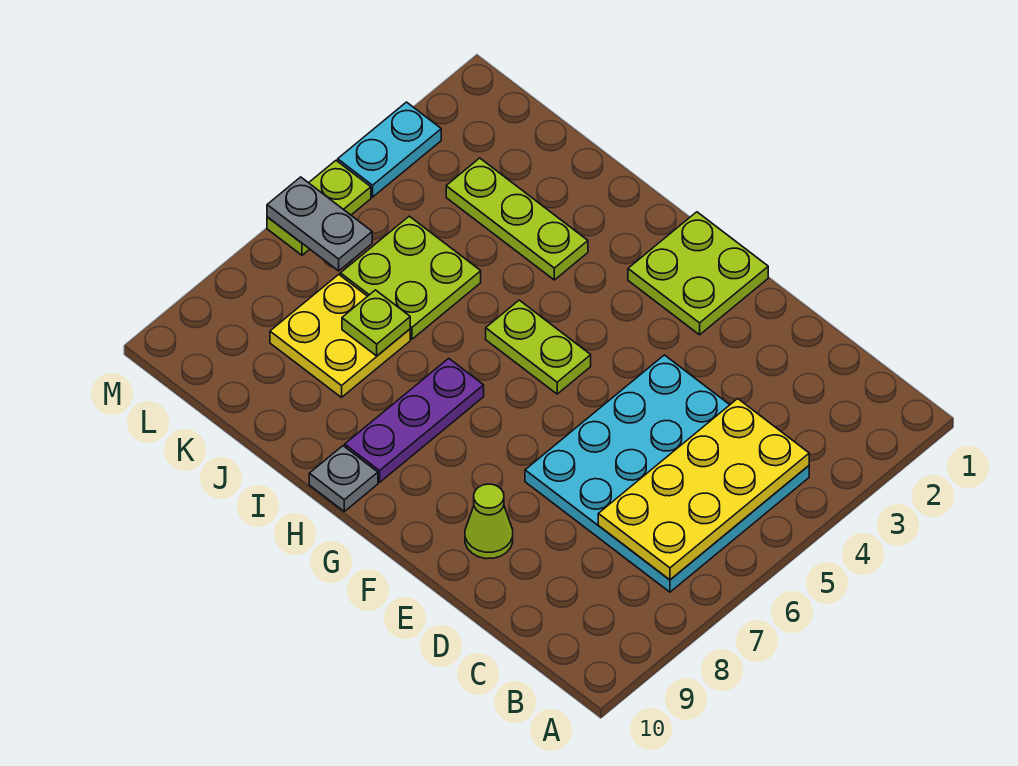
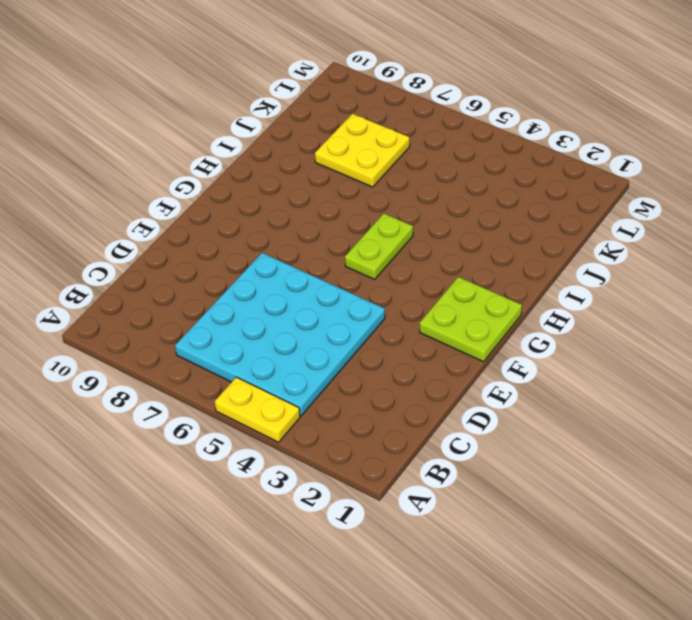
yellow 1x2 plate [215,377,300,442] -> none
none -> lime 1x1 cone [465,484,513,559]
none -> purple 1x3 plate [345,358,484,482]
none -> grey 1x1 plate [309,446,378,511]

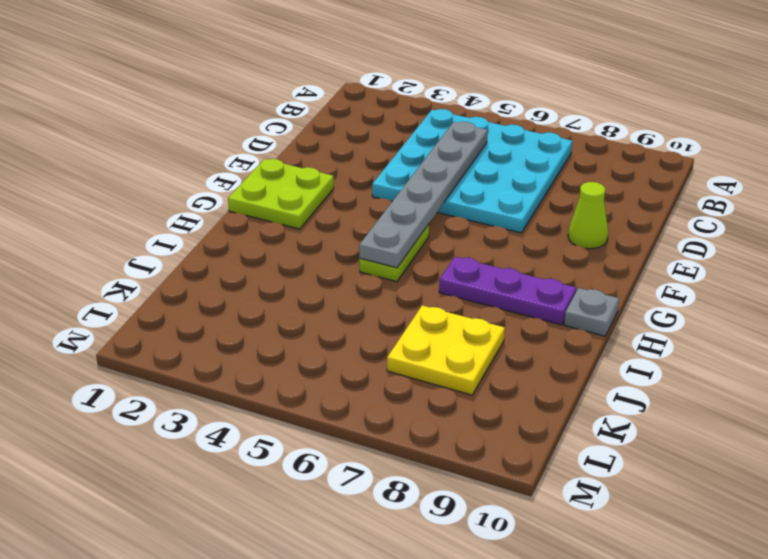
grey 1x6 plate [359,122,488,268] -> yellow 2x4 plate [598,399,809,580]
none -> lime 1x3 plate [446,158,588,280]
none -> lime 2x2 plate [340,216,481,339]
none -> cyan 1x2 plate [338,102,441,197]

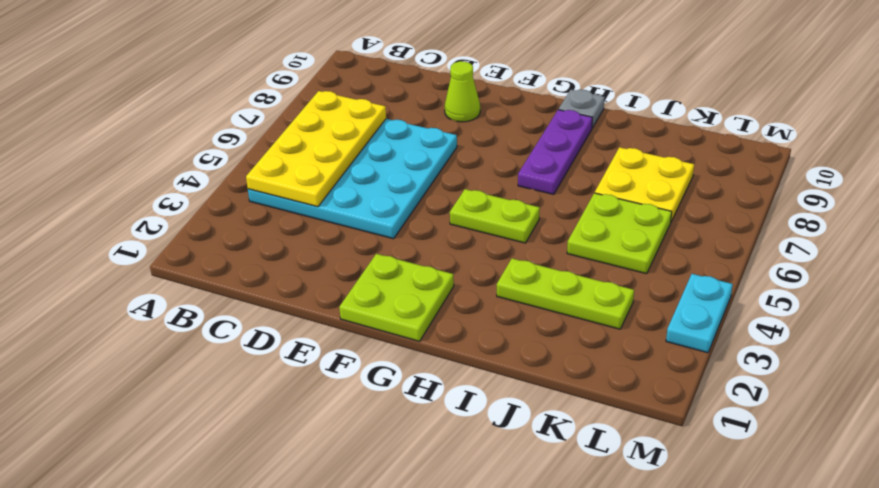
none -> lime 1x2 plate [267,161,371,255]
none -> lime 1x1 plate [342,290,410,356]
none -> grey 1x2 plate [267,177,372,271]

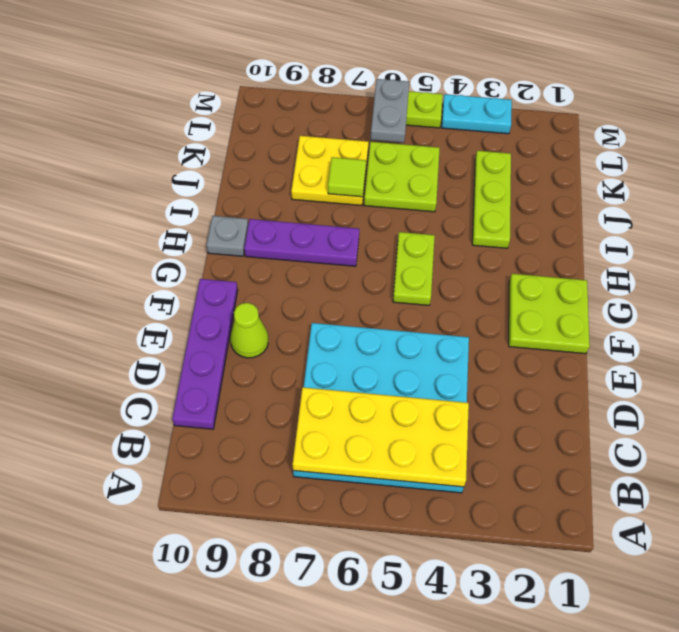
purple 1x4 plate [172,279,238,429] -> none
lime 1x1 tile [328,157,366,197] -> lime 1x1 plate [342,290,410,356]

